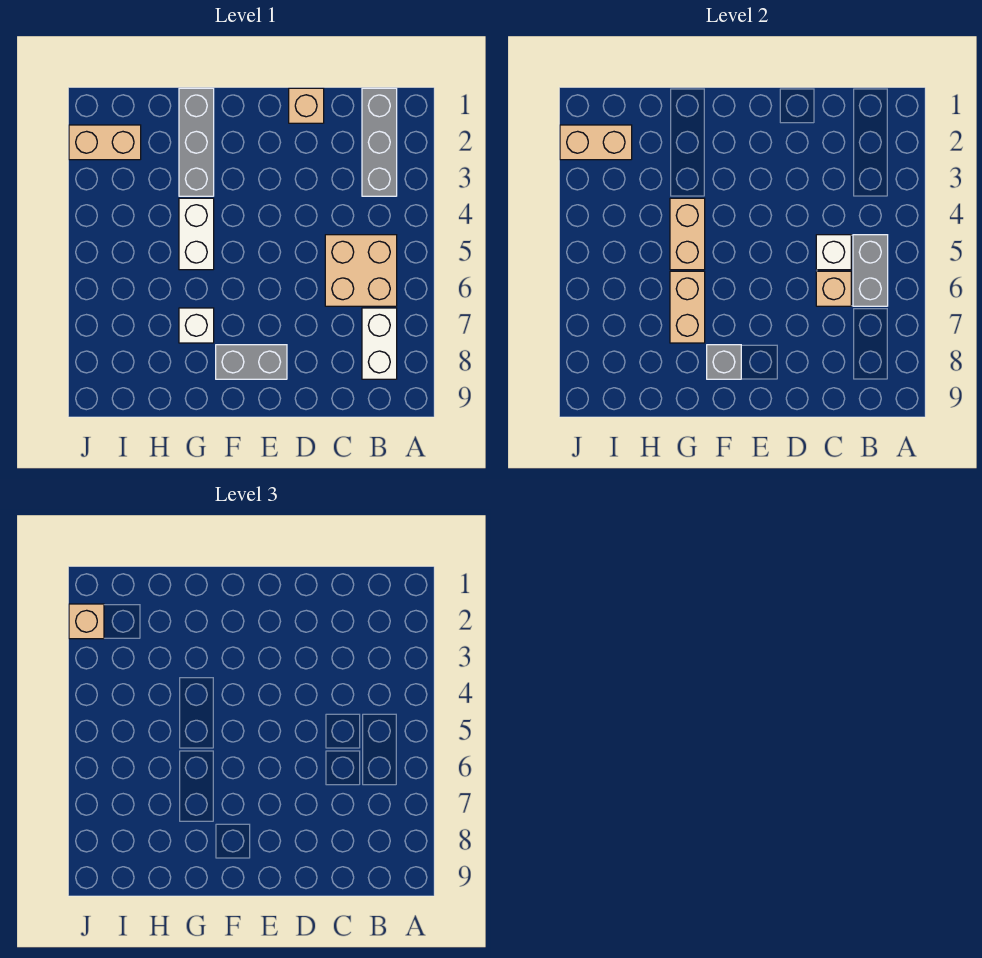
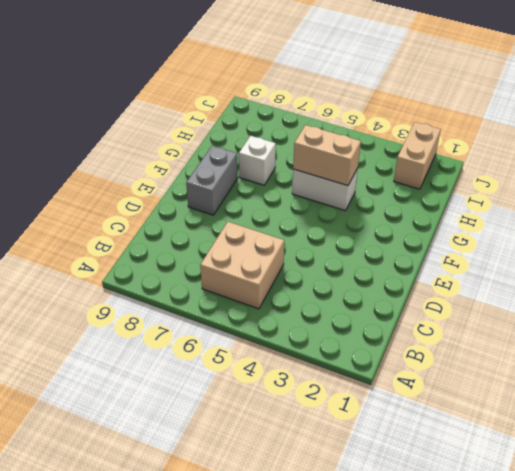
none -> grey 1x3 brick [362,88,397,196]
none -> white 1x2 brick [362,308,397,379]
none -> tan 1x1 brick [289,88,324,123]

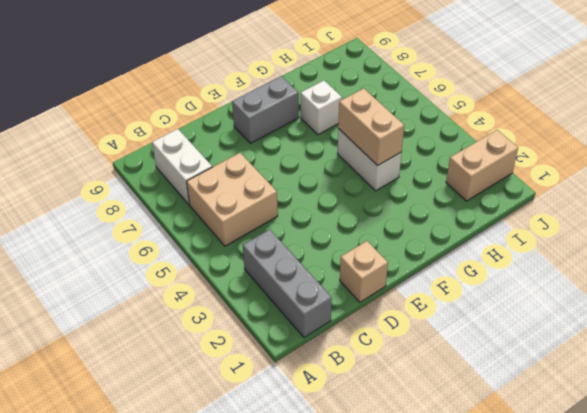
none -> grey 1x3 brick [179,88,214,196]
none -> grey 1x2 brick [853,235,888,306]
none -> white 1x1 brick [816,235,851,270]

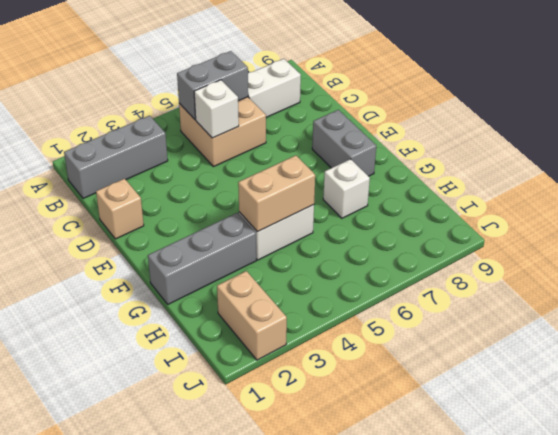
none -> tan 1x1 brick [816,271,851,306]
none -> grey 1x1 brick [707,345,741,379]
none -> tan 1x2 brick [670,271,705,343]

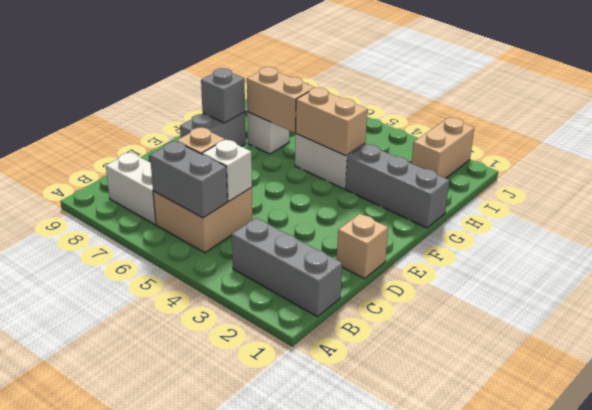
none -> tan 1x2 brick [560,125,632,160]
none -> tan 1x1 brick [69,604,104,639]

